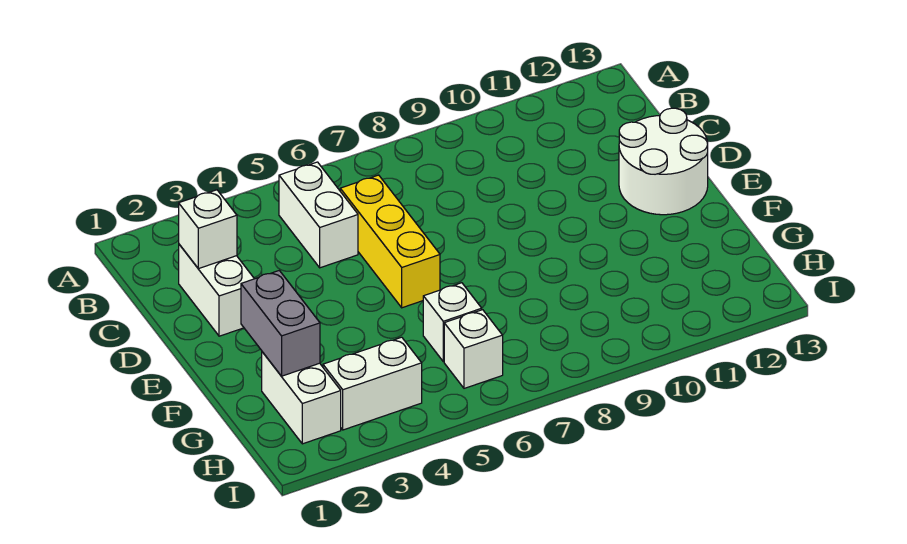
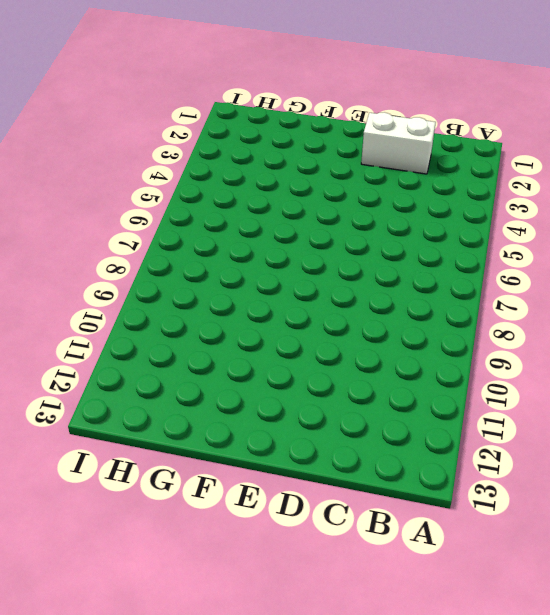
none -> white 1x2 brick [279,162,358,268]
none -> yellow 1x3 brick [340,175,440,308]

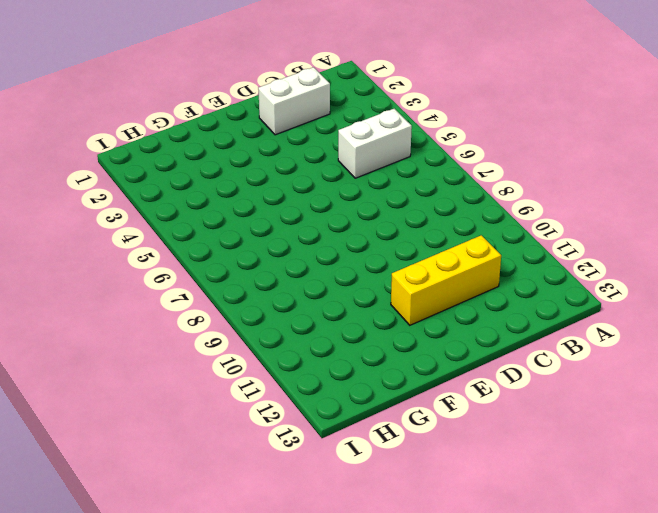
yellow 1x3 brick [391,235,501,325] -> yellow 1x3 brick moved to [340,175,440,308]
none -> white 2x2 round brick [619,108,708,215]
none -> white 1x2 brick [262,352,341,444]

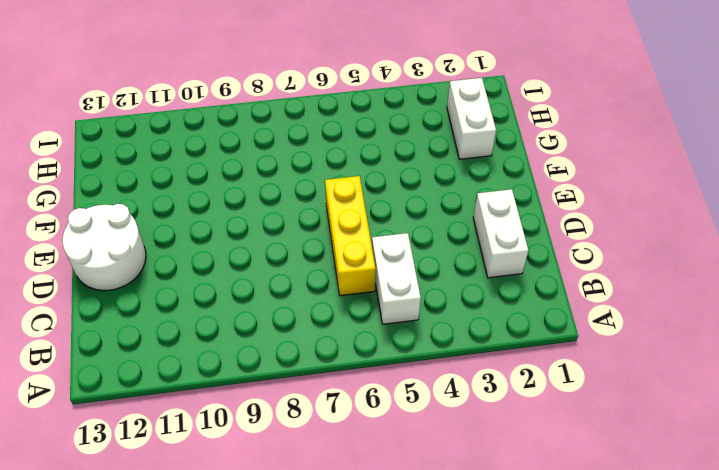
none -> white 1x1 brick [423,283,482,362]
none -> white 1x2 brick [323,337,422,430]

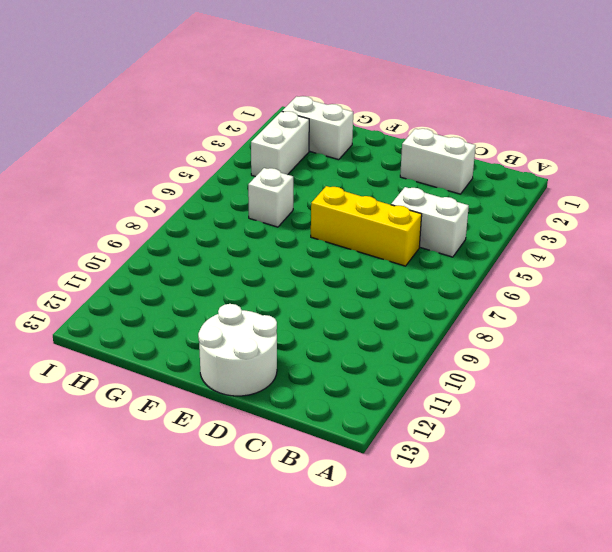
none -> white 1x1 brick [444,310,503,388]
none -> white 1x1 brick [179,190,237,269]

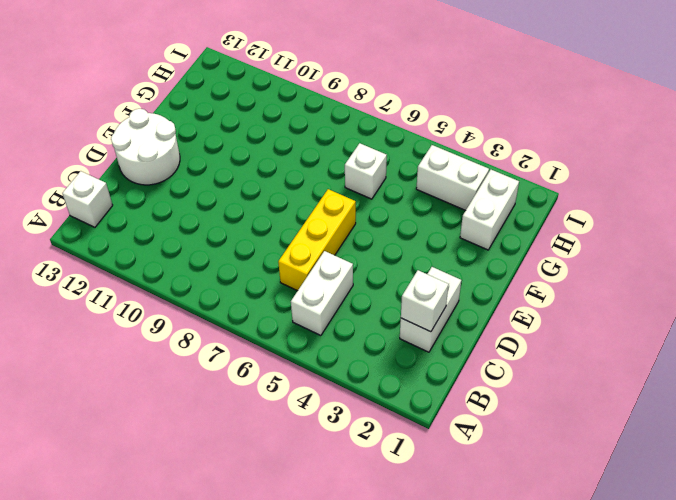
white 1x1 brick [62,171,113,227] -> white 1x1 brick moved to [444,310,503,388]
none -> grey 1x2 brick [241,271,320,376]

